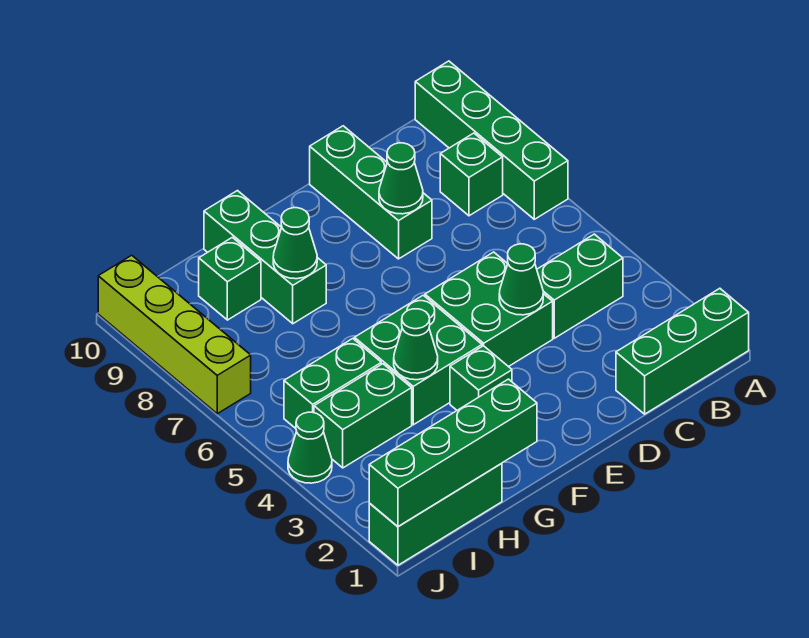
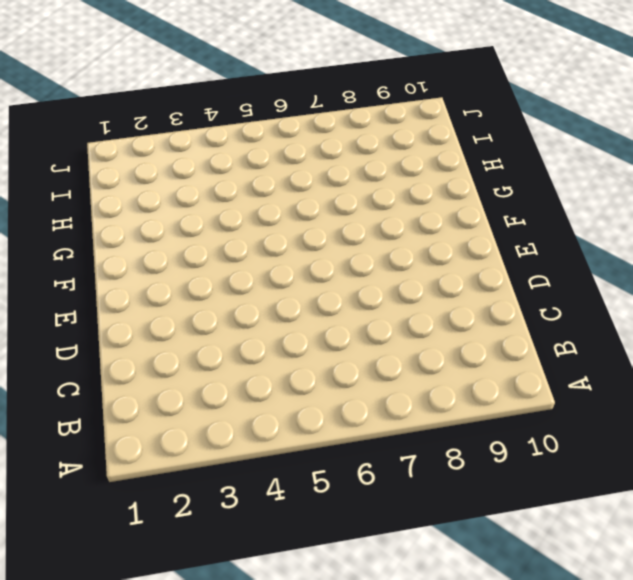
none -> green 1x3 brick [616,288,749,414]
none -> green 1x4 brick [415,61,568,219]
none -> green 1x2 brick [537,234,623,338]

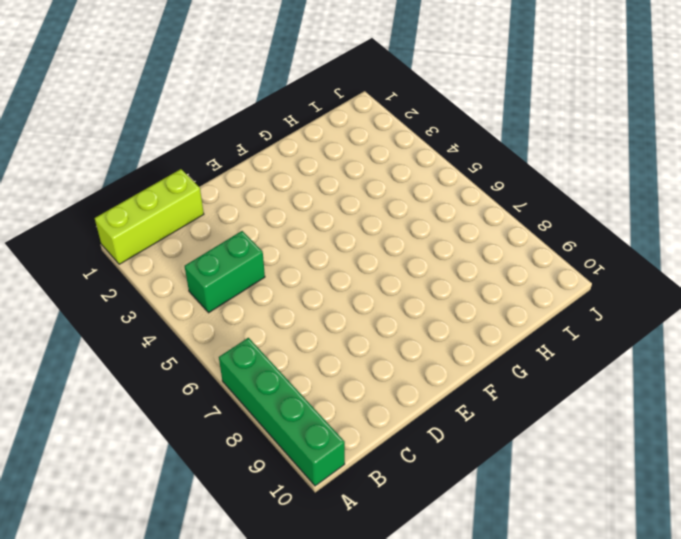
lime 1x3 brick [95,169,204,264] -> green 1x3 brick [616,288,749,414]
none -> green 1x1 brick [440,133,503,216]
none -> green 2x2 brick [425,252,553,367]
none -> green 1x3 brick [310,126,432,259]

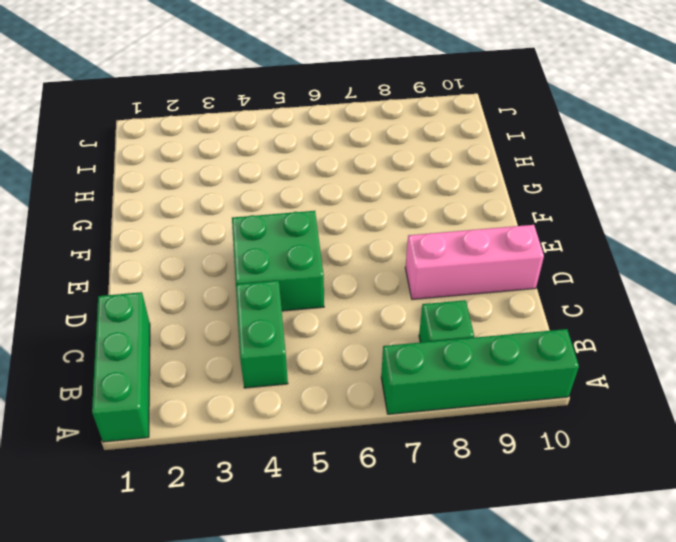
pink 1x3 brick [405,225,544,299] -> green 1x3 brick [310,126,432,259]
none -> green 1x1 brick [450,346,512,410]
none -> green 2x2 brick [354,295,482,425]
none -> green 1x3 brick [204,191,326,324]

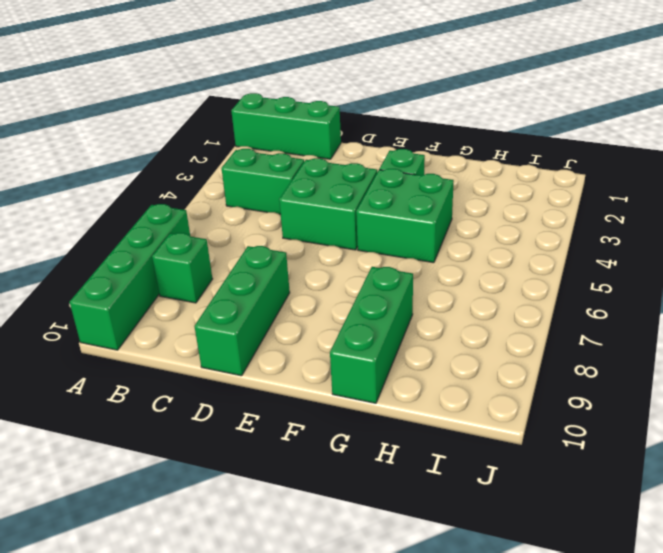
none -> green 1x3 brick [369,463,502,565]
none -> green 1x2 brick [314,364,412,468]
none -> green 1x2 brick [284,339,381,428]

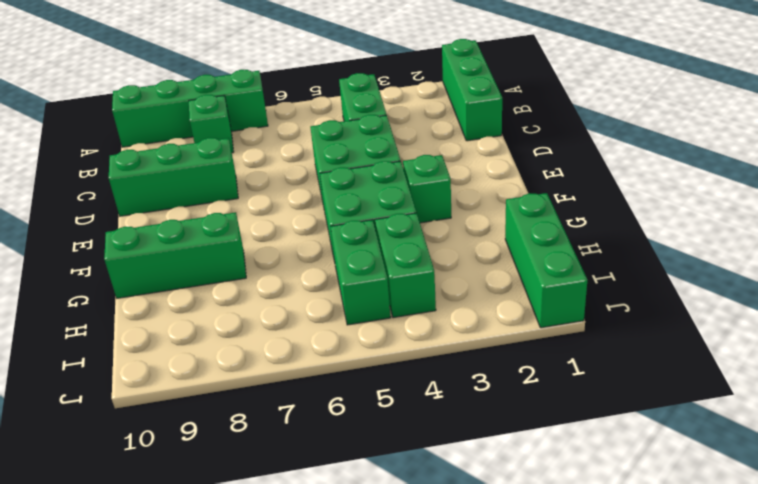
none -> green 1x1 brick [199,237,261,320]
none -> green 1x1 cone [288,412,332,483]
none -> lime 1x4 brick [98,255,251,414]

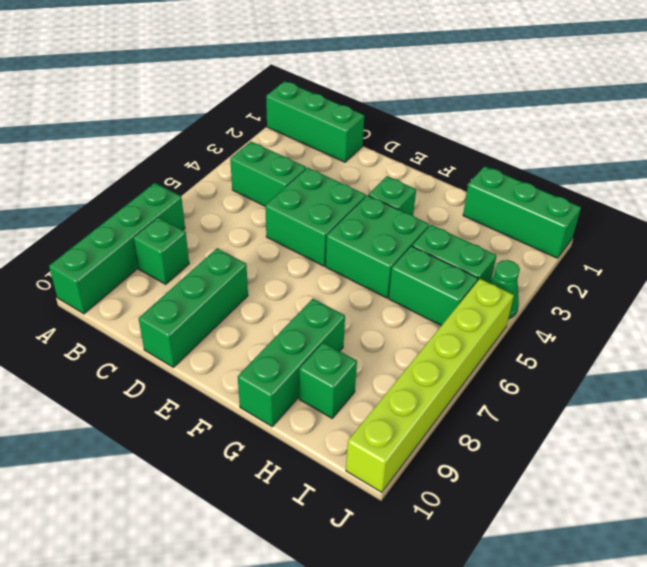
lime 1x6 brick [346,279,514,492] -> lime 1x4 brick [98,255,251,414]
none -> green 1x1 cone [499,244,543,315]
none -> green 1x1 cone [379,143,423,214]
none -> green 1x4 brick [369,379,537,527]

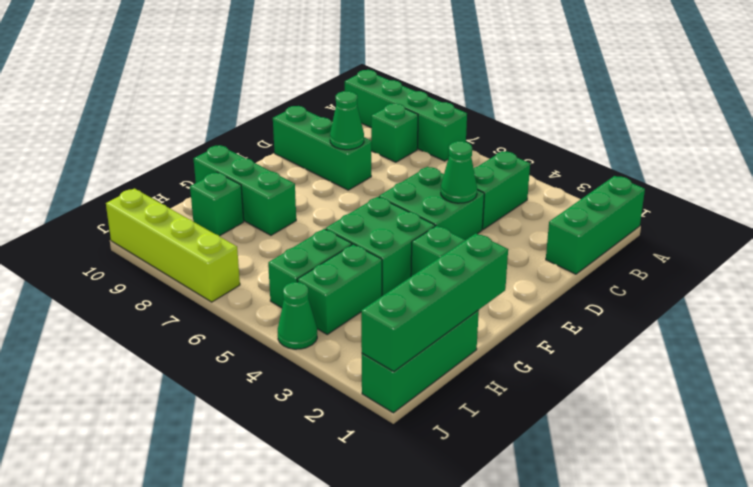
none -> green 1x1 cone [394,309,438,380]
none -> green 1x1 cone [273,208,317,279]

